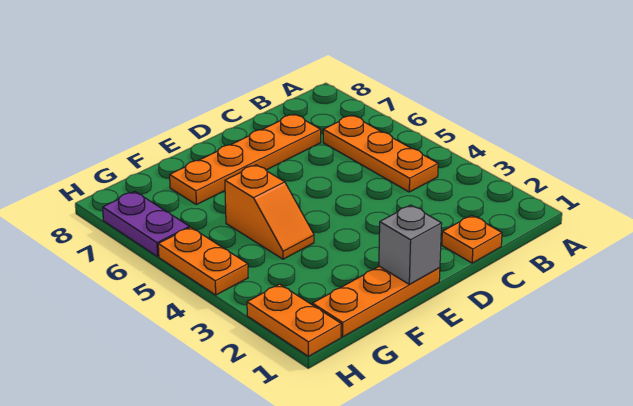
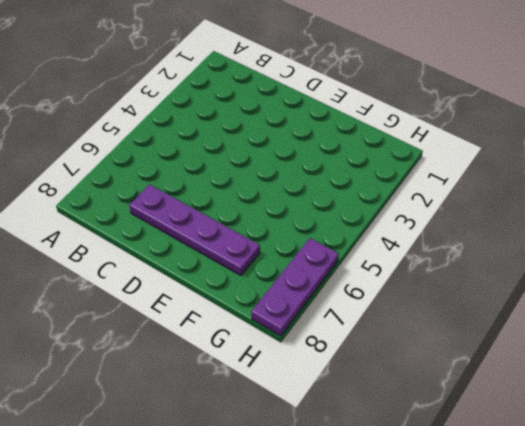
purple 1x4 plate [130,184,260,275] -> orange 1x4 plate [170,114,321,205]
purple 1x3 plate [252,238,339,336] -> purple 1x2 plate [103,191,189,257]
none -> orange 1x3 plate [323,115,438,192]
none -> orange 1x1 plate [442,215,502,263]

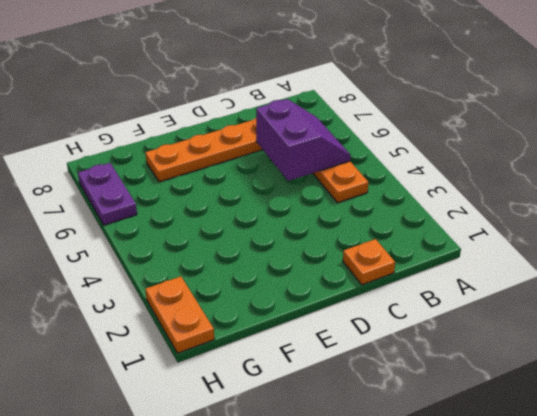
purple 2x2 slope [256,99,351,181] -> none
none -> orange 1x3 plate [312,266,440,337]
none -> orange 1x2 slope [225,165,314,259]

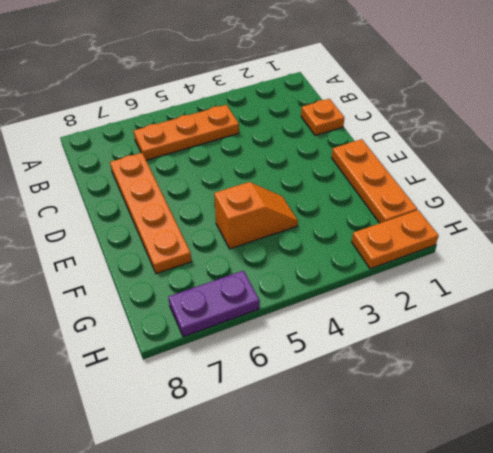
none -> orange 1x2 plate [158,227,248,295]
none -> grey 1x1 brick [379,205,442,284]

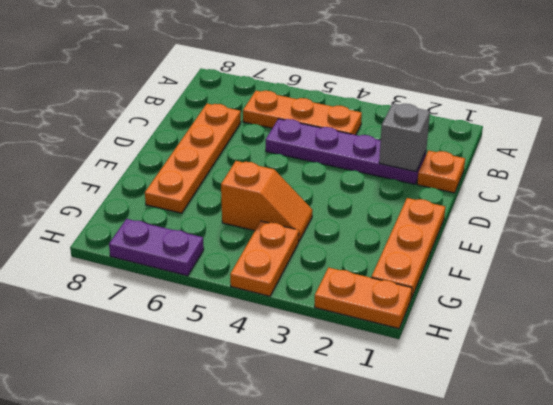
purple 1x4 plate [266,119,426,184] -> none
grey 1x1 brick [379,104,430,171] -> grey 1x1 brick moved to [379,205,442,284]
orange 1x2 plate [230,221,299,296] -> orange 1x2 plate turned to [158,227,248,295]

